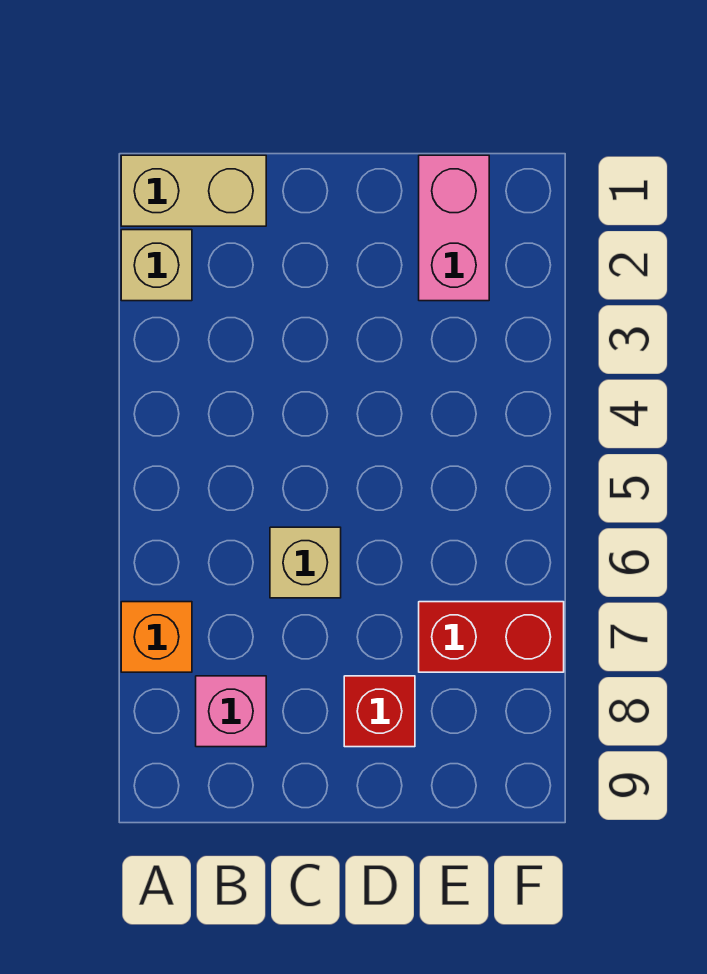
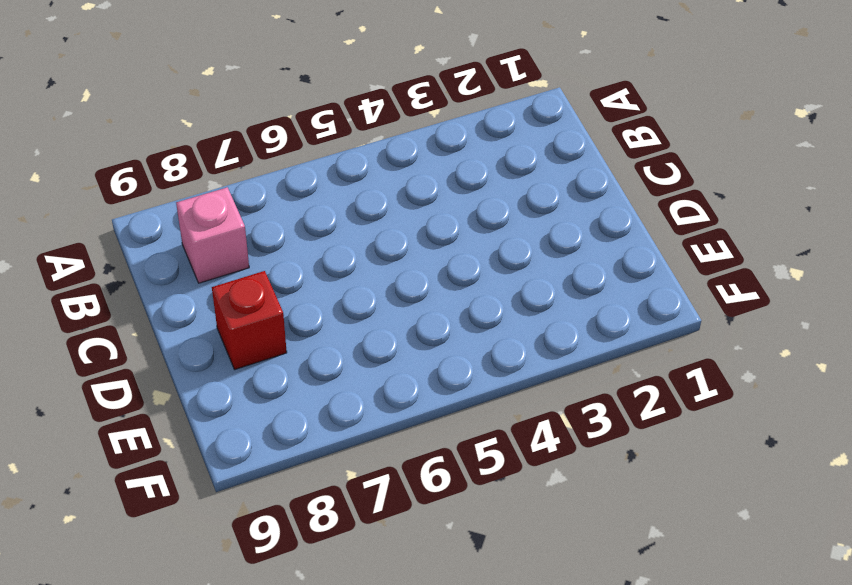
none -> tan 1x2 brick [121,155,266,226]
none -> tan 1x1 brick [121,230,192,301]

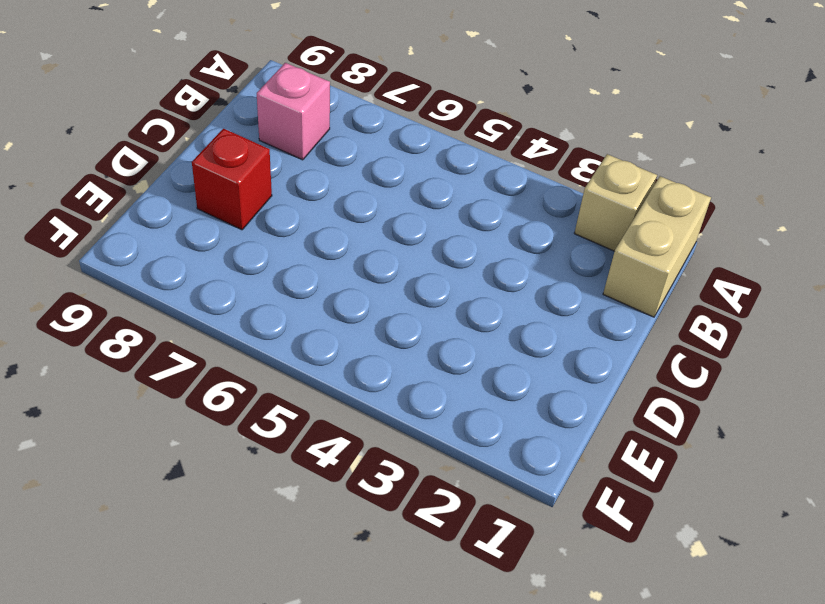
none -> orange 1x1 brick [121,602,192,672]
none -> tan 1x1 brick [270,527,341,598]

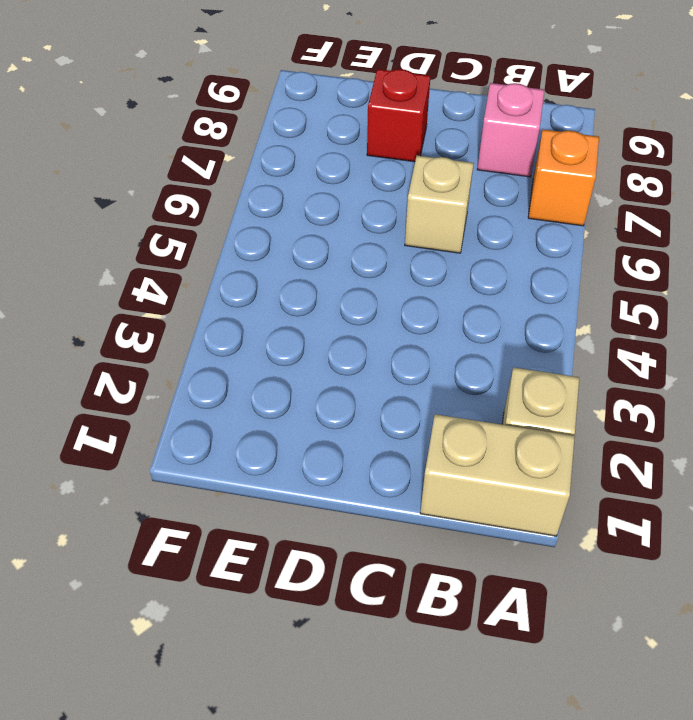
none -> pink 1x2 brick [419,155,489,301]
none -> red 1x2 brick [419,602,564,672]

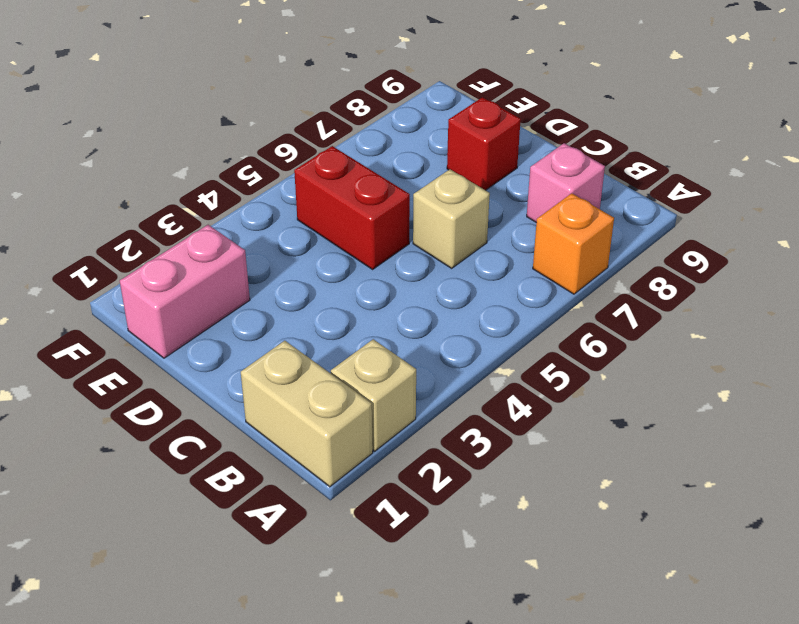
red 1x2 brick [294,146,410,269] -> red 1x2 brick moved to [419,602,564,672]

